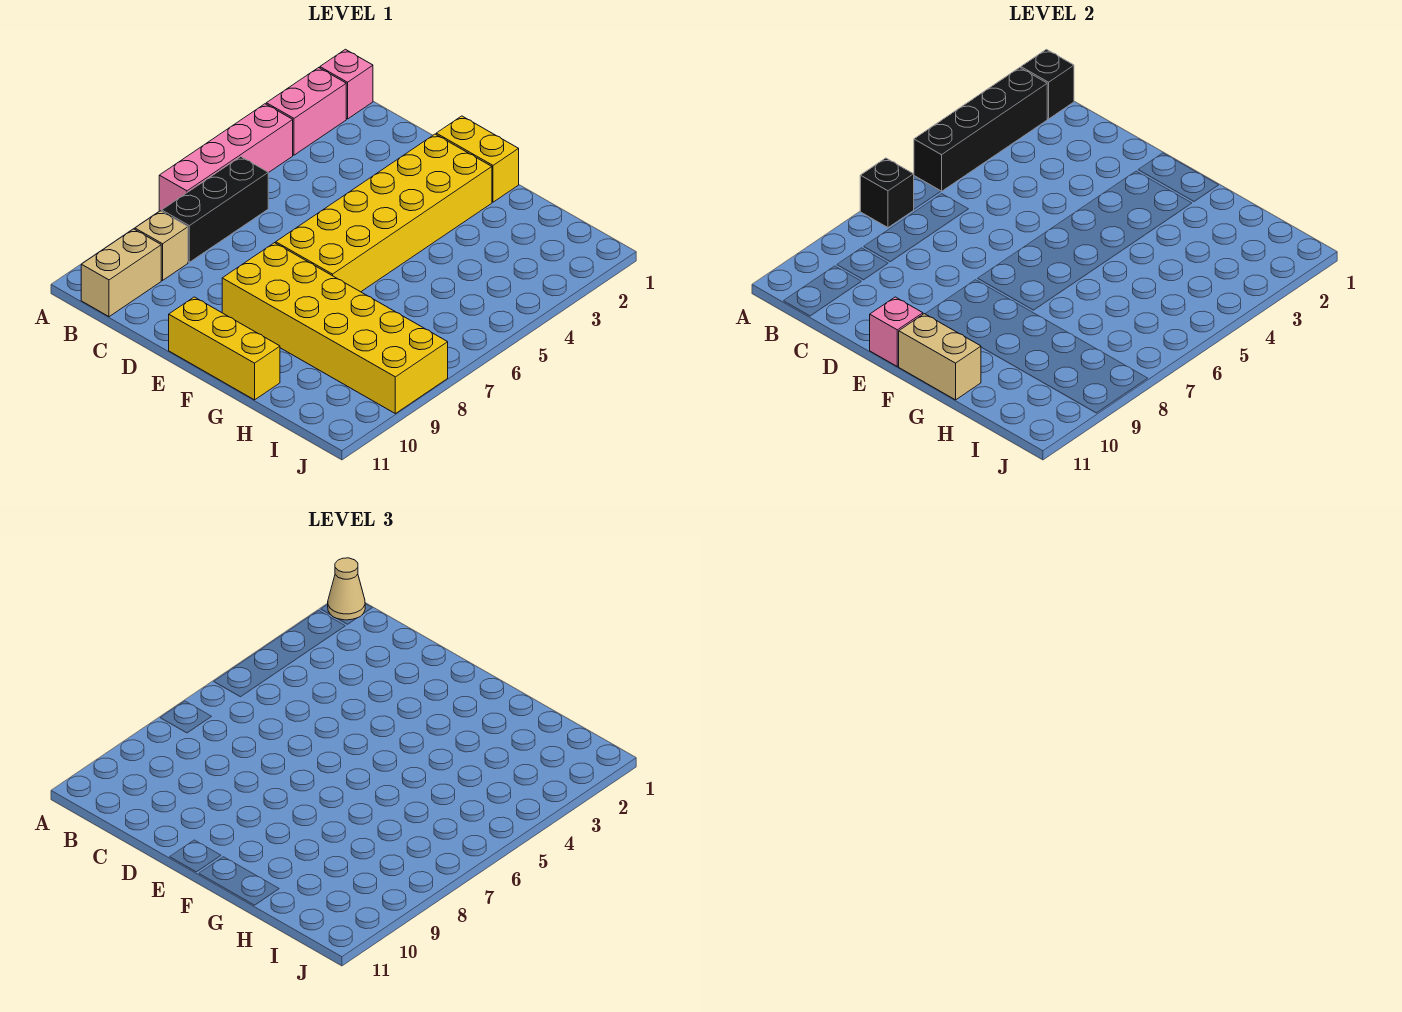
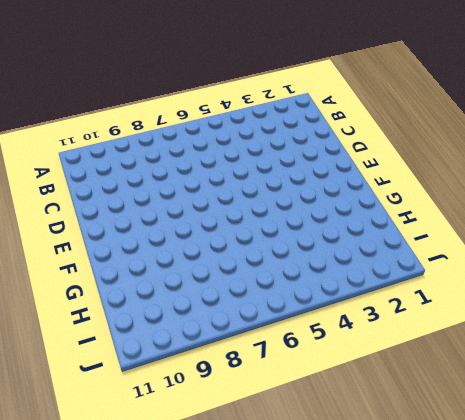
none -> pink 1x1 brick [320,49,373,119]
none -> pink 1x2 brick [266,68,346,155]
none -> pink 1x4 brick [159,104,293,211]

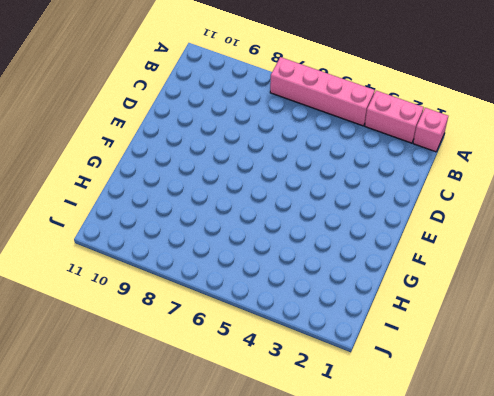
none -> black 1x3 brick [162,157,268,262]
none -> tan 1x1 brick [135,211,188,280]
none -> tan 1x2 brick [81,229,161,317]

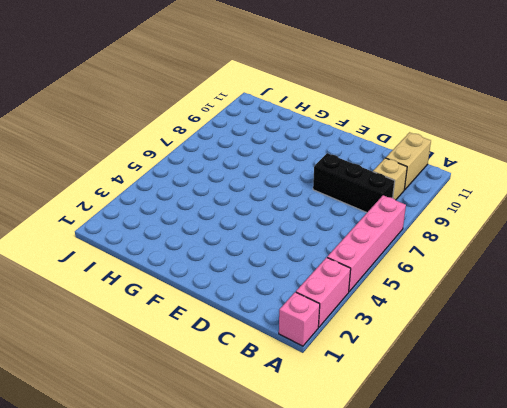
black 1x3 brick [313,153,395,212] -> black 1x3 brick turned to [162,157,268,262]
none -> yellow 1x2 brick [436,116,519,202]
none -> yellow 2x6 brick [276,134,492,292]
none -> yellow 2x6 brick [222,243,448,414]

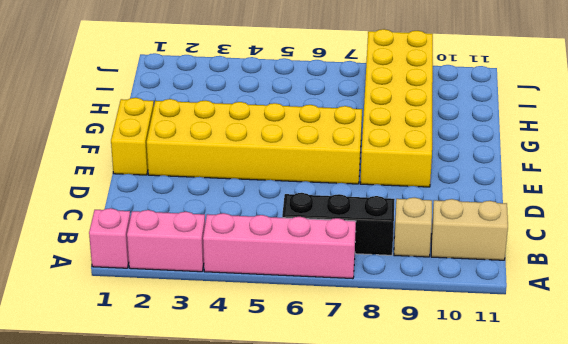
none -> yellow 1x3 brick [169,297,280,400]
none -> black 1x1 brick [1021,49,1074,119]
none -> black 1x4 brick [914,68,1047,191]

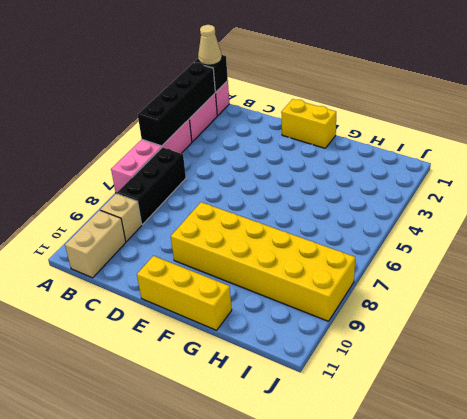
none -> yellow 2x6 brick [276,134,492,292]
none -> black 1x1 brick [860,158,914,227]
none -> pink 1x1 brick [870,297,923,367]

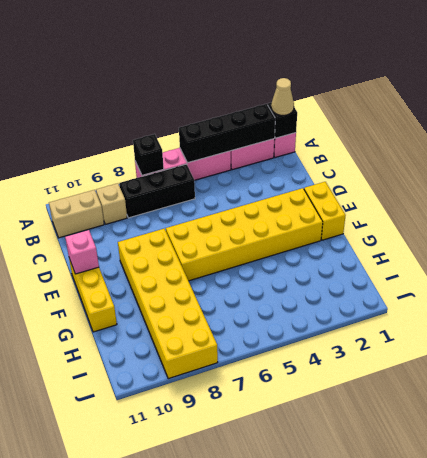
none -> tan 1x2 brick [899,314,981,400]

